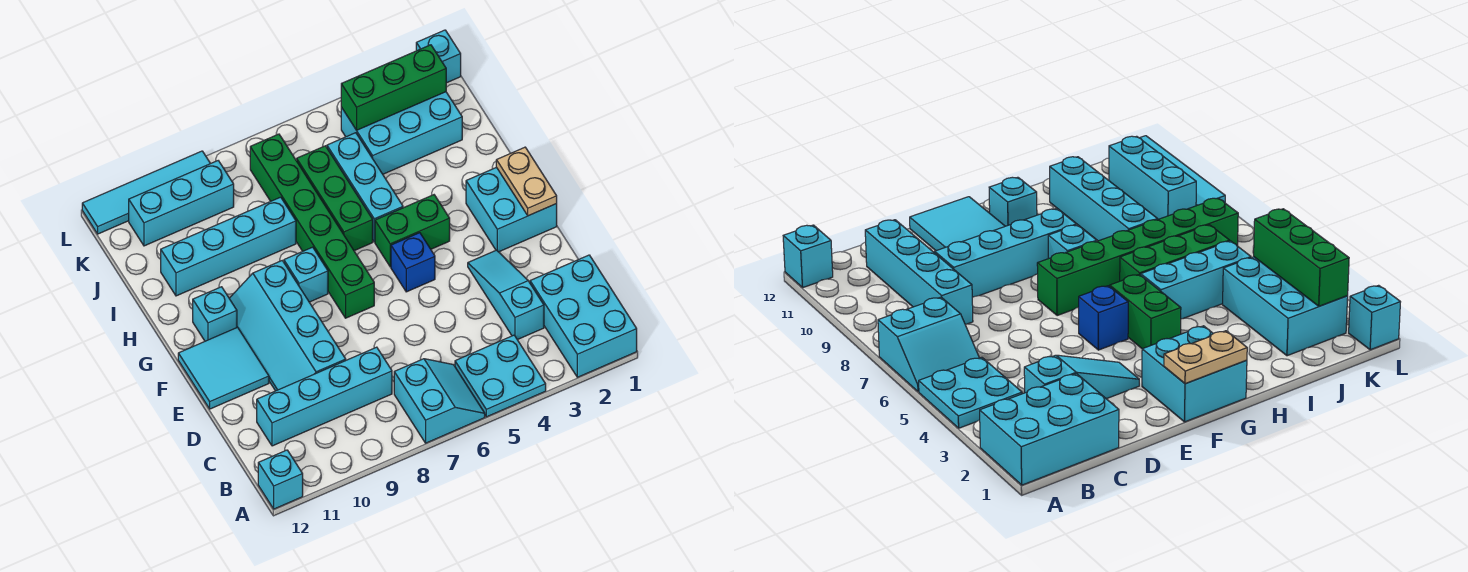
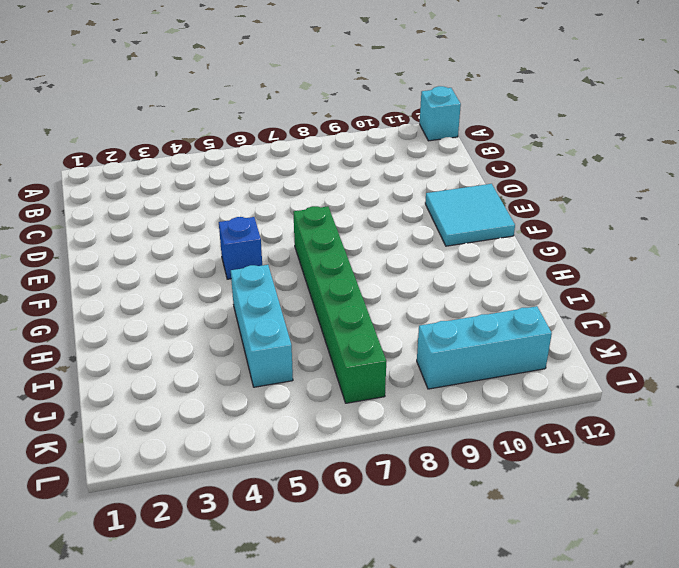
none -> cyan 2x3 brick [530,255,637,377]
none -> cyan 2x2 plate [455,335,546,417]
none -> cyan 2x2 slope [394,359,485,443]

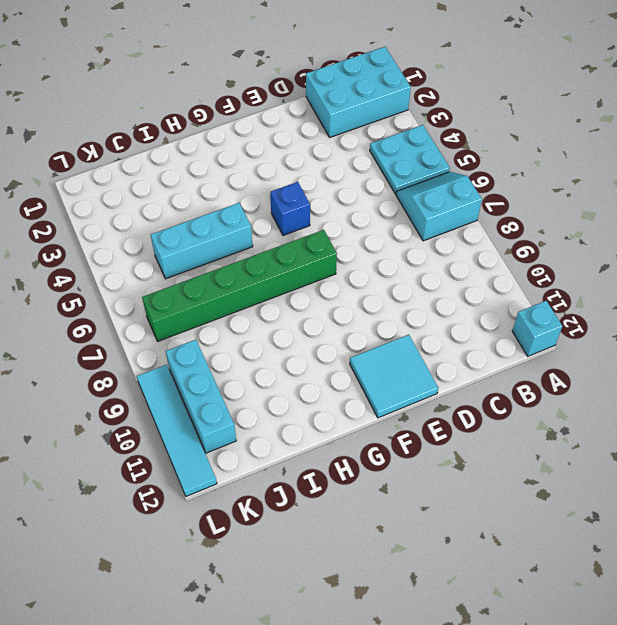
none -> cyan 1x3 slope [468,250,544,340]
none -> cyan 1x4 brick [257,347,392,446]
none -> cyan 2x4 slope [229,261,346,391]

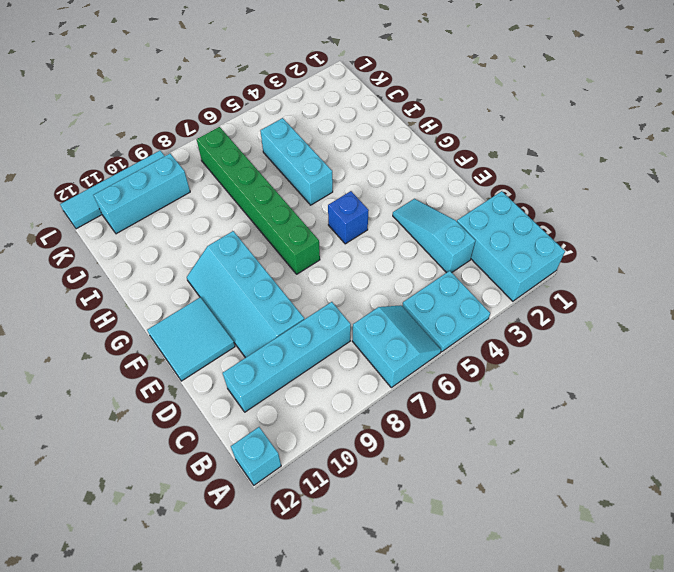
none -> cyan 2x2 brick [466,167,557,252]
none -> green 1x2 brick [375,195,450,267]
none -> cyan 1x1 brick [284,247,328,302]

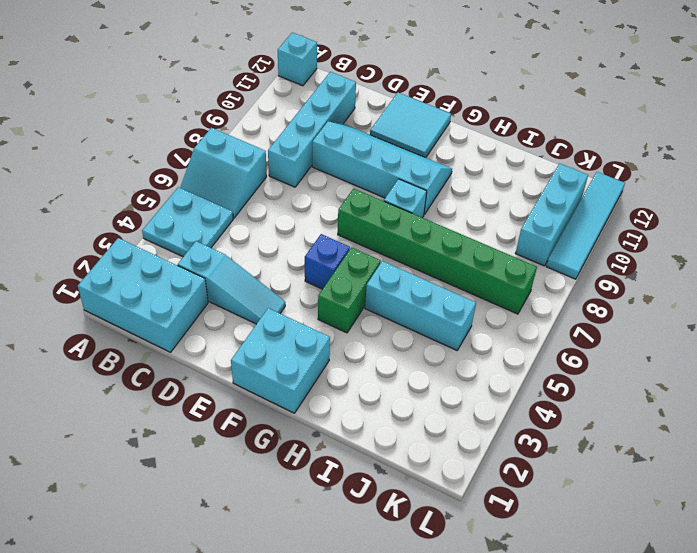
none -> cyan 1x1 brick [193,287,237,341]
none -> green 1x3 brick [297,146,373,251]
none -> cyan 1x4 brick [161,197,296,296]

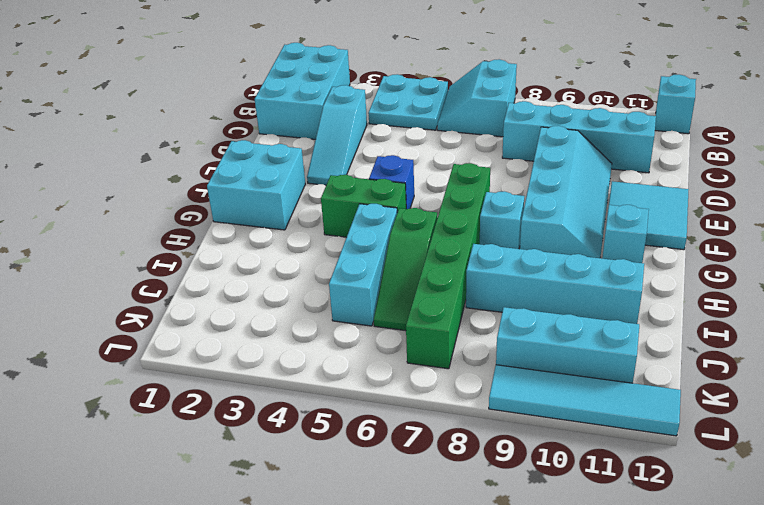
green 1x3 slope [374,208,437,331] -> green 1x3 brick [297,146,373,251]
none -> cyan 2x3 brick [341,92,462,174]
none -> cyan 1x1 brick [416,30,461,83]
none -> tan 1x2 plate [496,147,557,216]

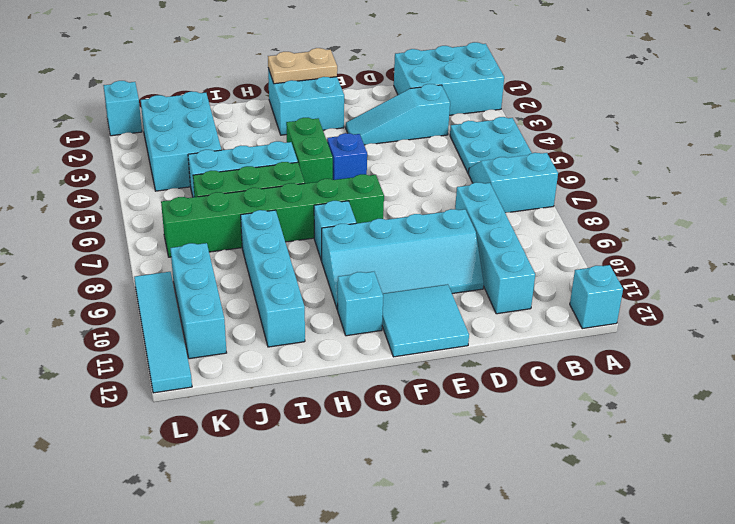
none -> green 1x3 brick [341,45,446,130]

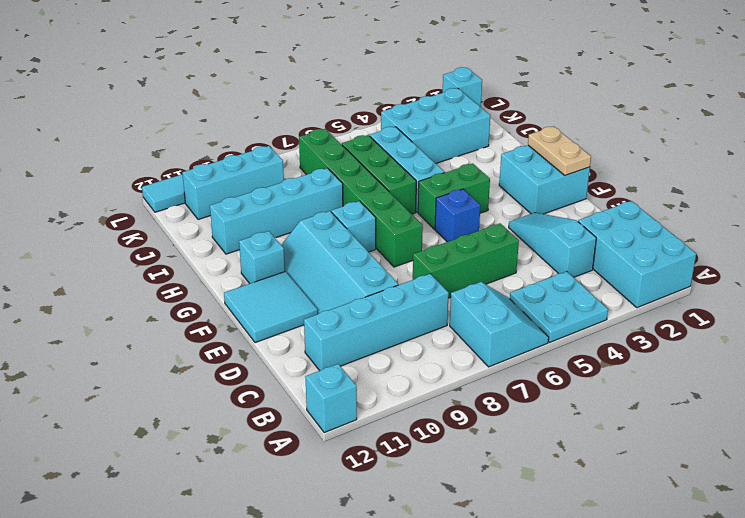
green 1x3 brick [413,223,519,298] -> green 1x3 brick moved to [341,45,446,130]

